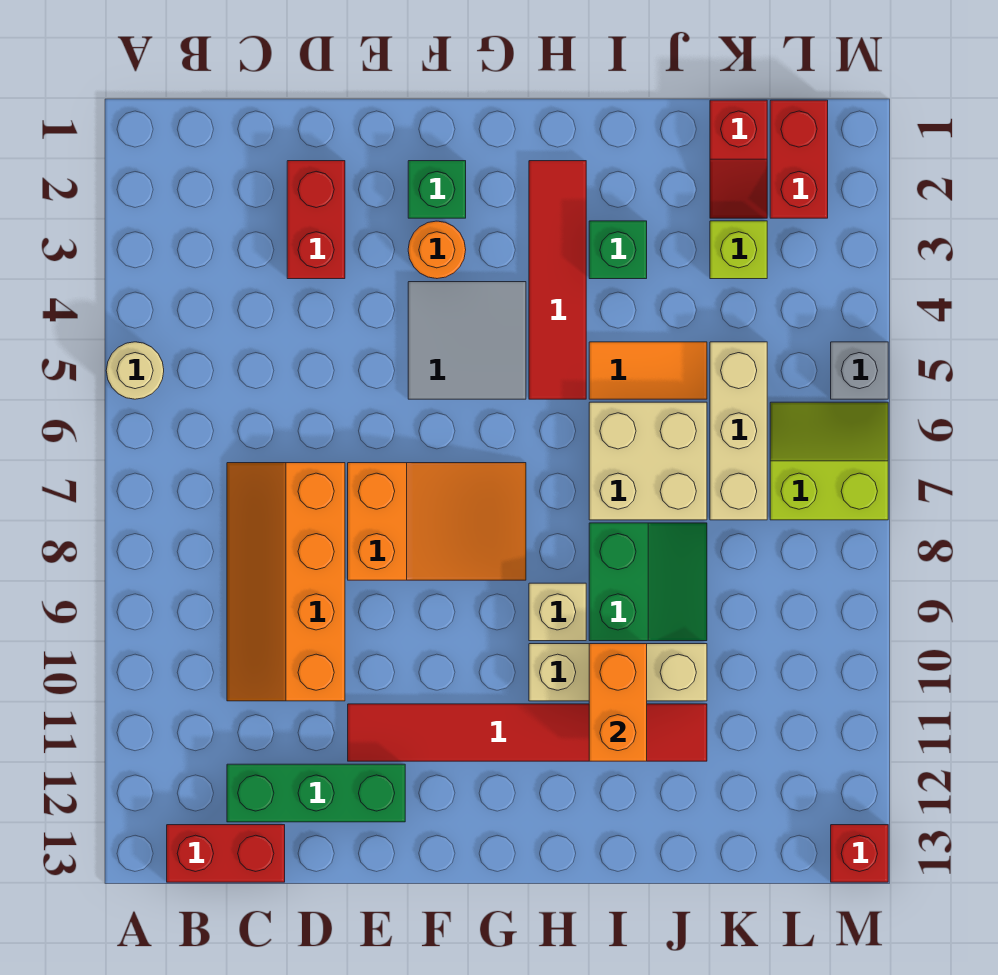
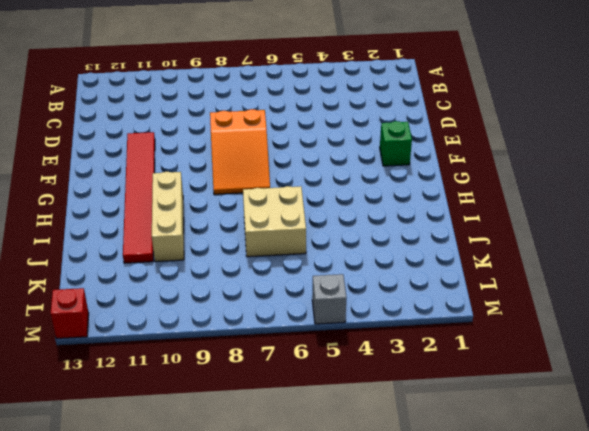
none -> tan 1x1 round brick [106,342,164,399]
none -> red 1x2 brick [167,825,285,882]
none -> orange 2x4 slope [227,463,345,701]

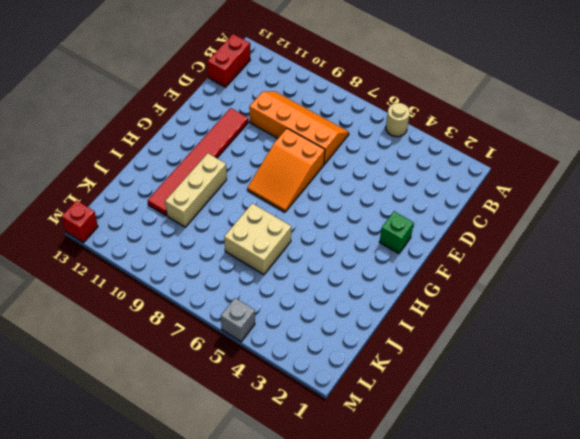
none -> green 1x3 brick [227,764,405,822]
none -> red 1x2 brick [287,161,345,279]
none -> orange 1x1 round brick [408,221,466,279]

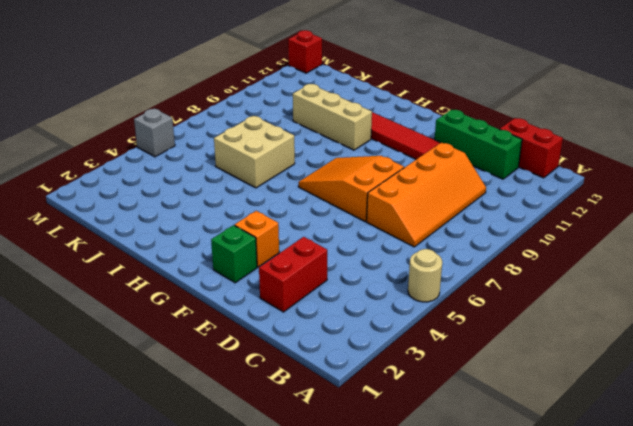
orange 1x1 brick [235,211,279,267] -> orange 1x1 round brick [408,221,466,279]
none -> grey 2x2 tile [408,282,526,399]
none -> red 1x4 tile [529,161,586,399]
none -> tan 1x1 brick [529,583,586,641]

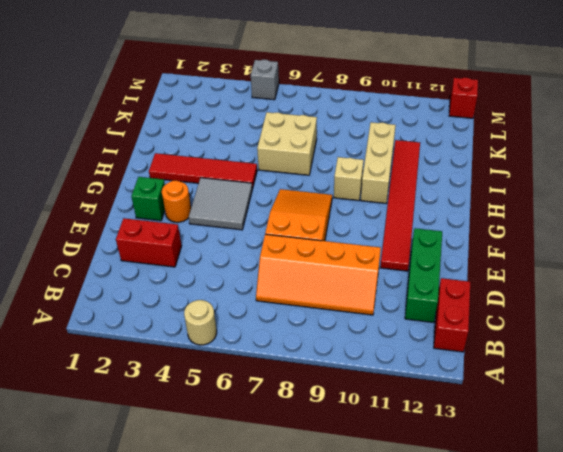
none -> green 1x1 brick [589,221,647,279]
none -> orange 1x2 tile [589,342,707,399]
none -> green 2x2 slope [589,523,707,641]

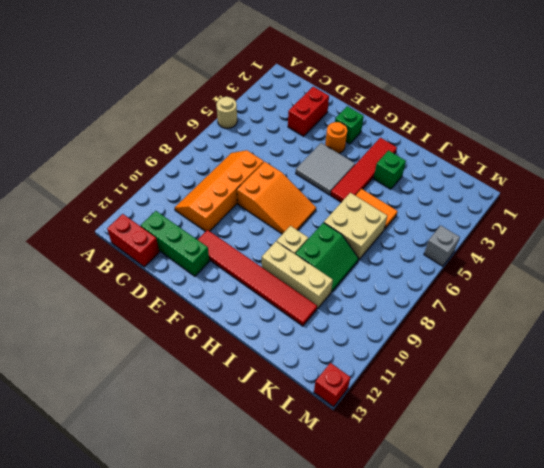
none -> red 1x2 slope [710,100,767,218]
none -> lime 1x1 brick [710,221,767,279]
none -> tan 1x3 brick [710,342,767,520]

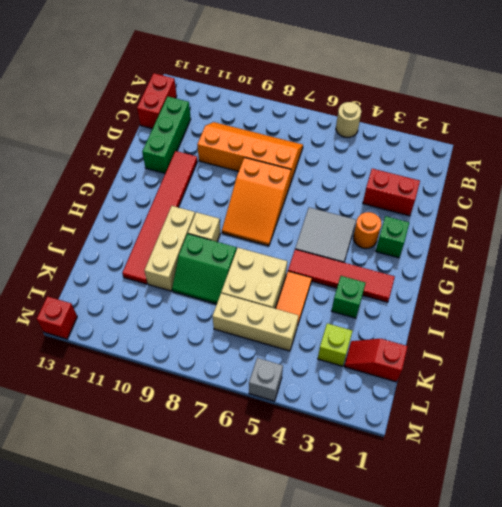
none -> red 1x2 brick [770,100,828,218]
none -> lime 2x2 slope [770,402,888,520]
none -> orange 1x2 brick [589,644,647,761]

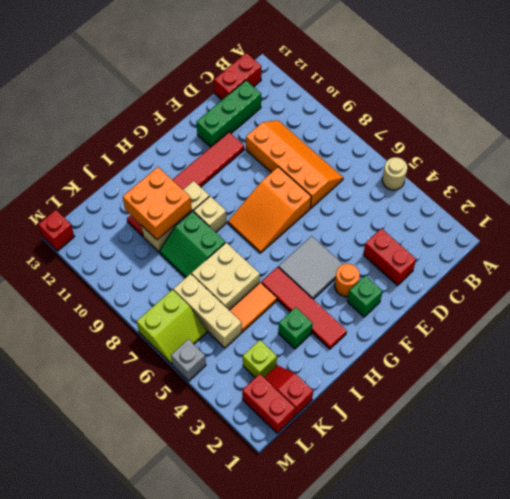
orange 2x2 brick [123,167,192,240] -> orange 1x2 brick [589,644,647,761]

